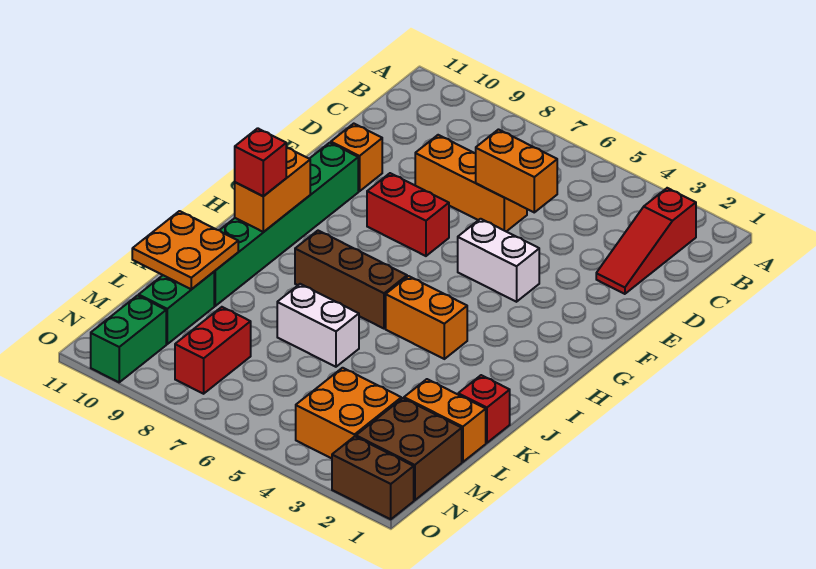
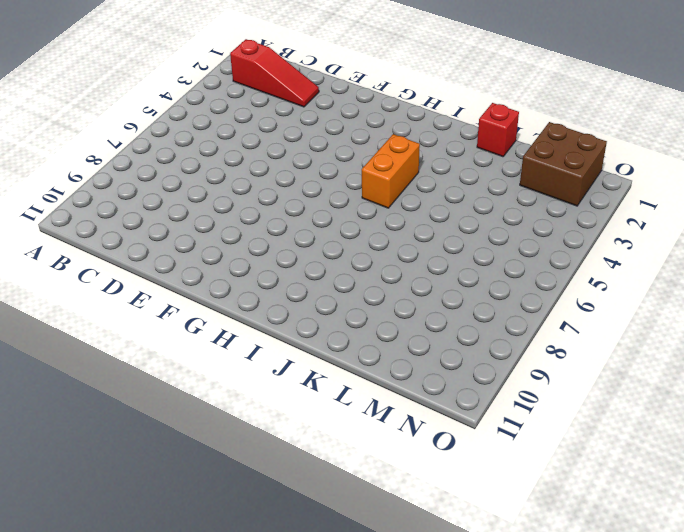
none -> orange 1x3 brick [415,135,527,232]
none -> orange 1x1 brick [331,124,382,191]
none -> white 1x2 brick [458,219,539,302]

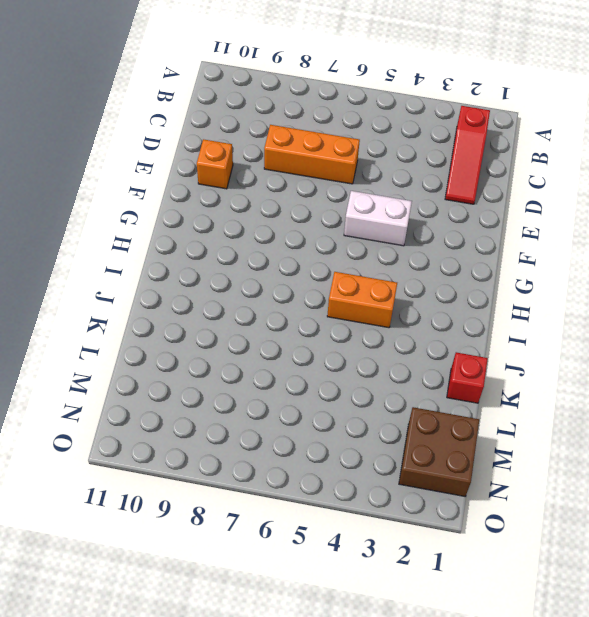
none -> red 1x2 brick [367,173,449,256]
none -> green 1x6 brick [214,143,358,306]
none -> brown 1x3 brick [295,231,407,329]

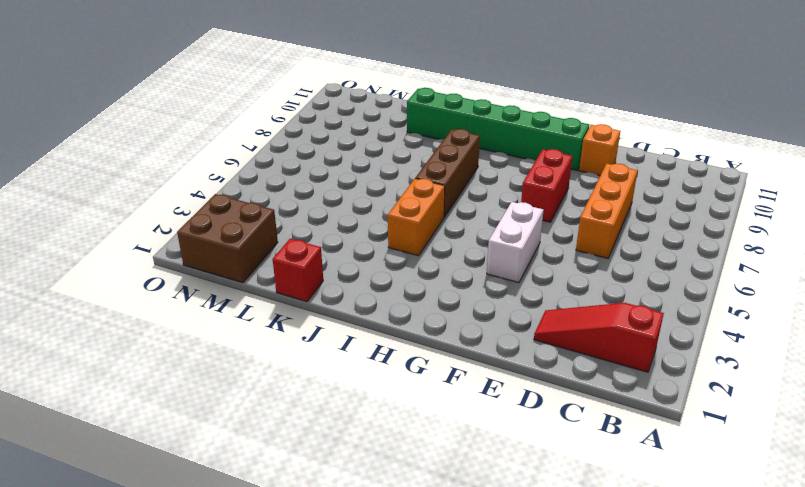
none -> white 1x2 brick [277,284,359,367]
none -> orange 1x2 brick [404,379,486,462]
none -> green 1x2 brick [139,272,214,344]

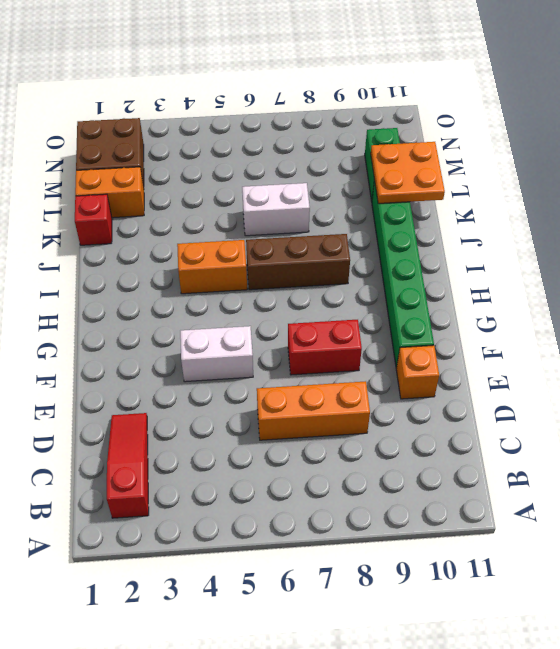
none -> orange 2x2 brick [296,368,401,458]
none -> red 1x2 brick [175,307,251,394]
none -> green 1x2 brick [91,296,166,382]

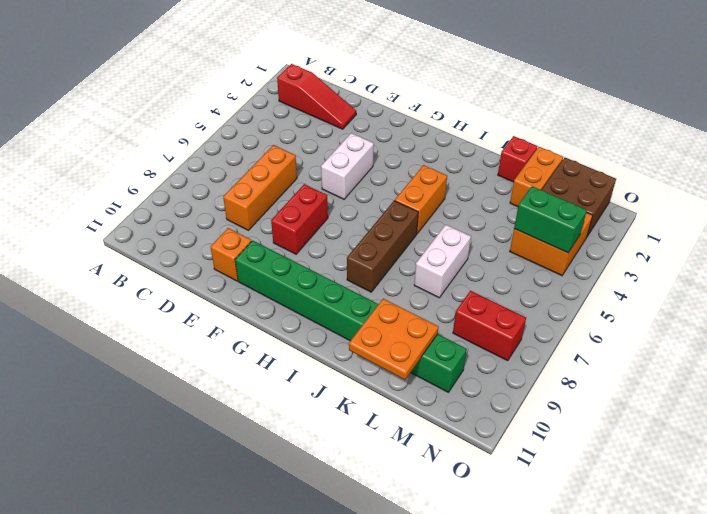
green 1x2 brick [514,186,587,253] -> green 1x2 brick moved to [91,296,166,382]
none -> brown 1x2 brick [332,437,414,519]
none -> orange 1x2 brick [476,130,557,212]
none -> orange 1x2 brick [235,148,310,232]

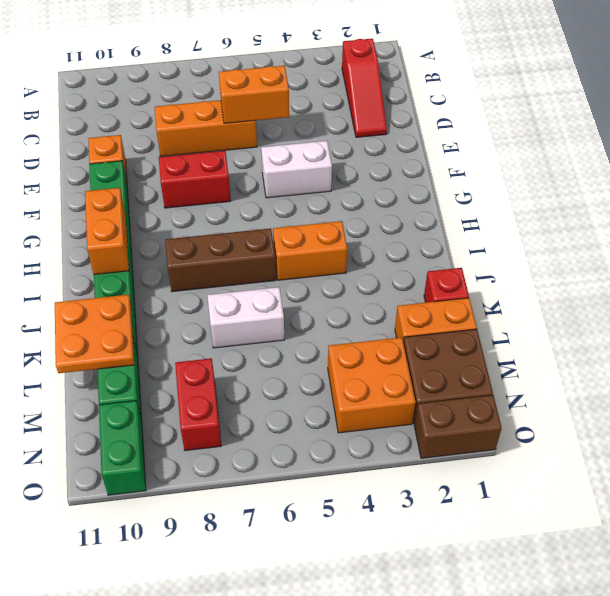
none -> red 1x1 brick [235,128,286,196]

